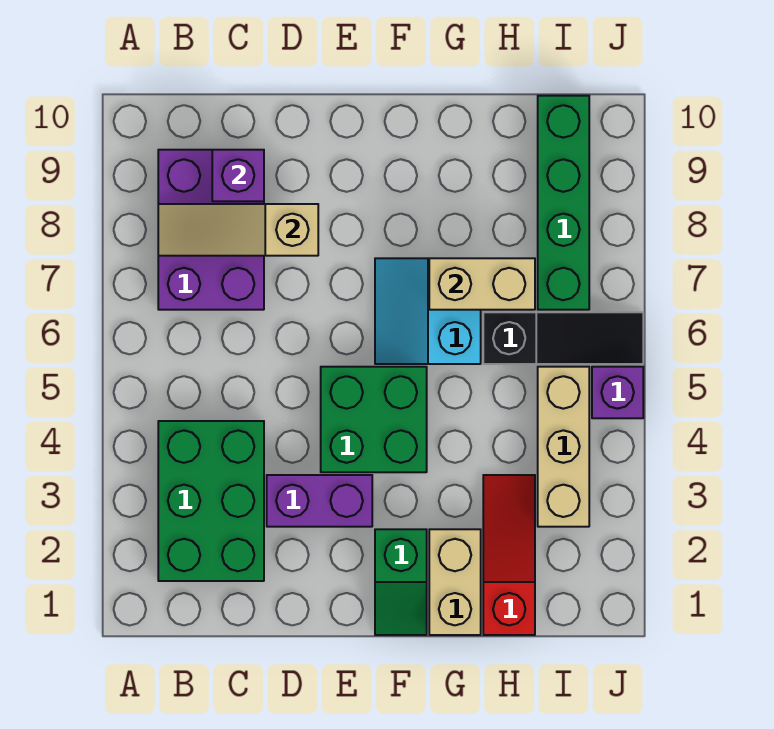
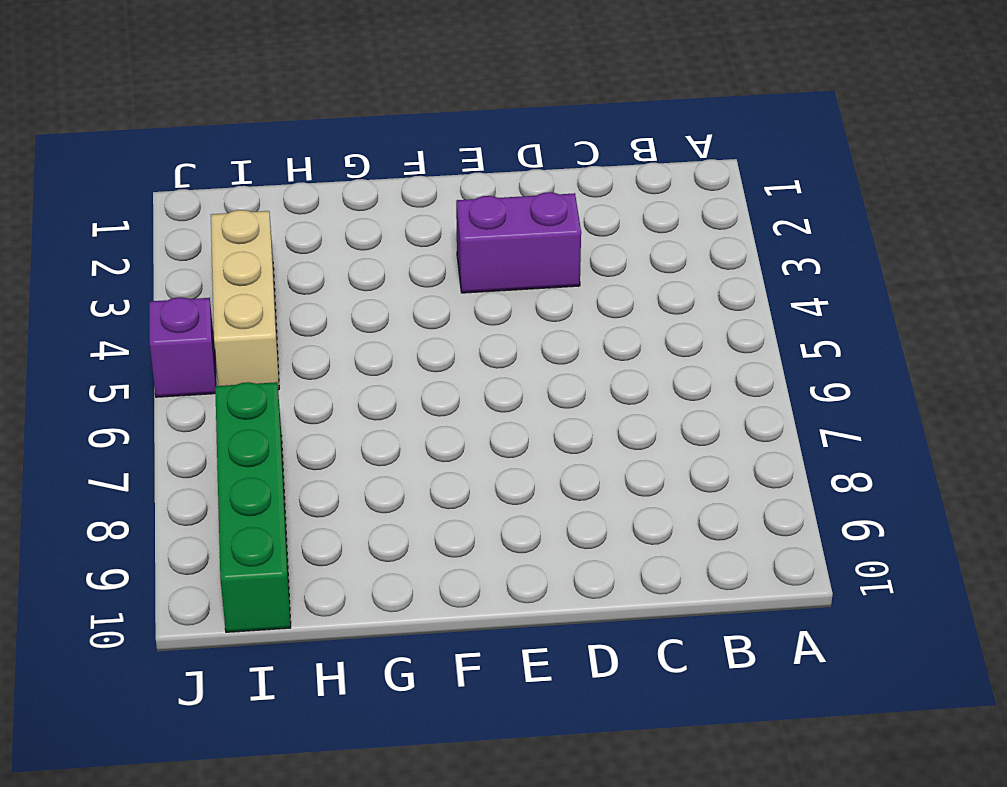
none -> green 2x3 brick [158,421,264,581]
none -> purple 2x3 brick [158,150,264,310]
none -> green 2x2 brick [321,367,427,472]

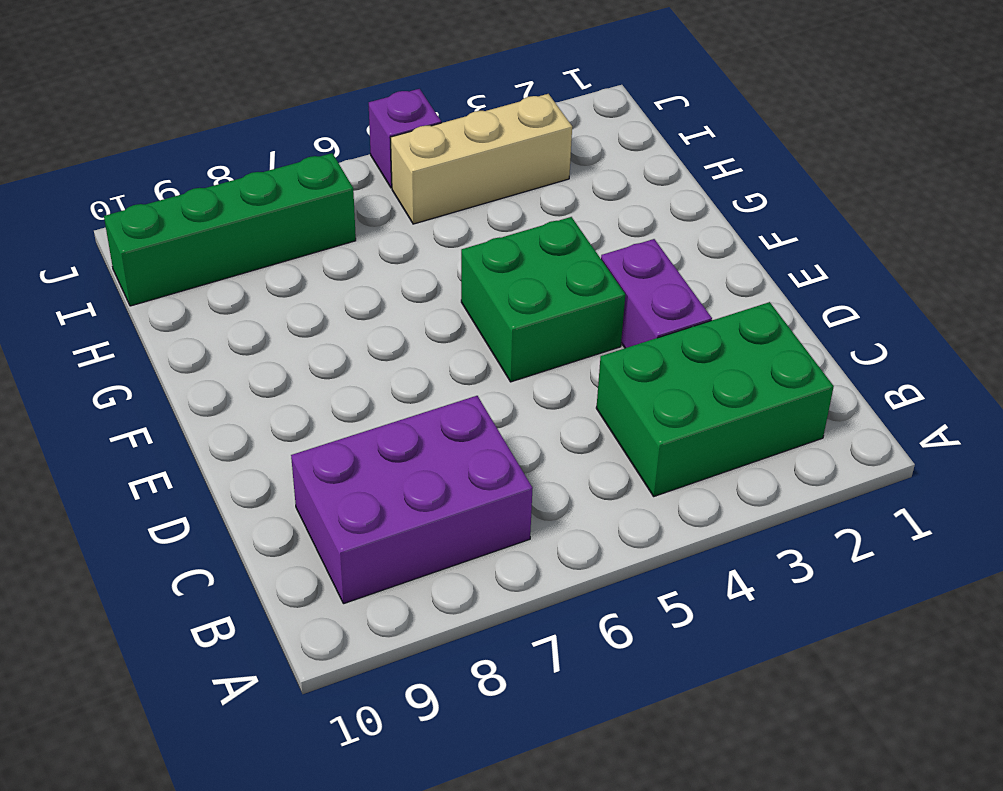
none -> green 1x2 slope [375,529,427,635]
none -> cyan 2x2 slope [375,258,481,364]
none -> tan 1x2 brick [429,529,481,635]

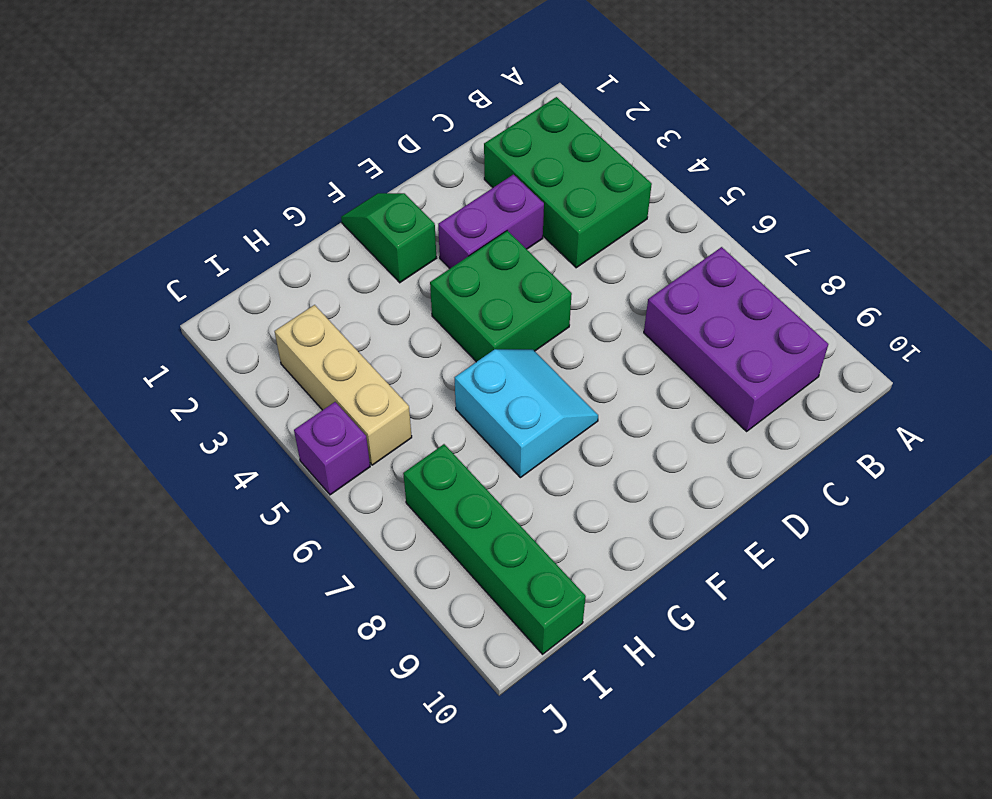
none -> tan 1x2 brick [429,529,481,635]
none -> red 1x3 slope [483,475,535,635]
none -> black 1x3 slope [483,312,643,364]

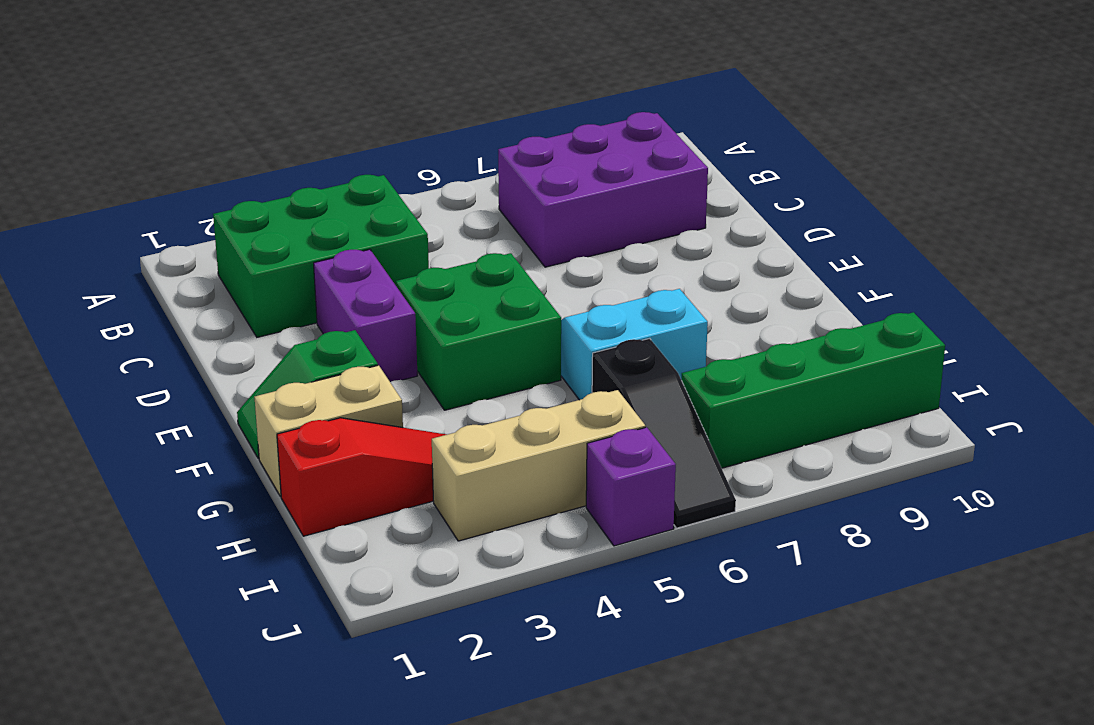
none -> tan 1x3 slope [158,204,318,256]
none -> purple 1x1 brick [212,150,264,201]
none -> tan 1x2 brick [429,258,535,310]

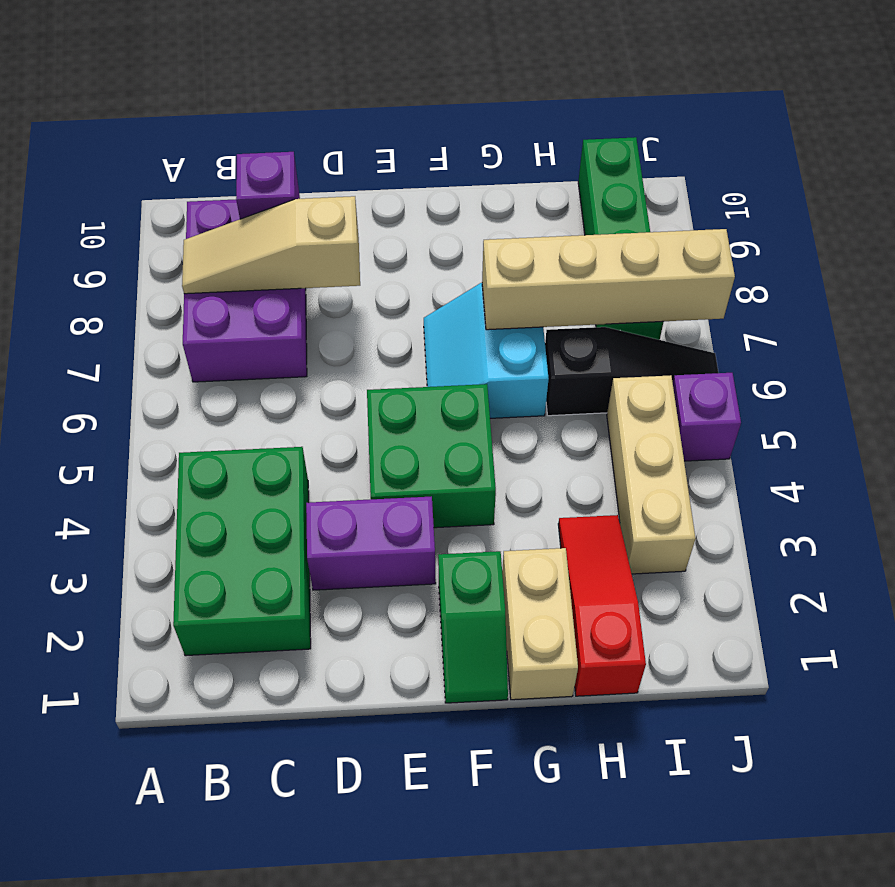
tan 1x4 brick [482,229,735,330] -> tan 1x2 brick [429,258,535,310]

